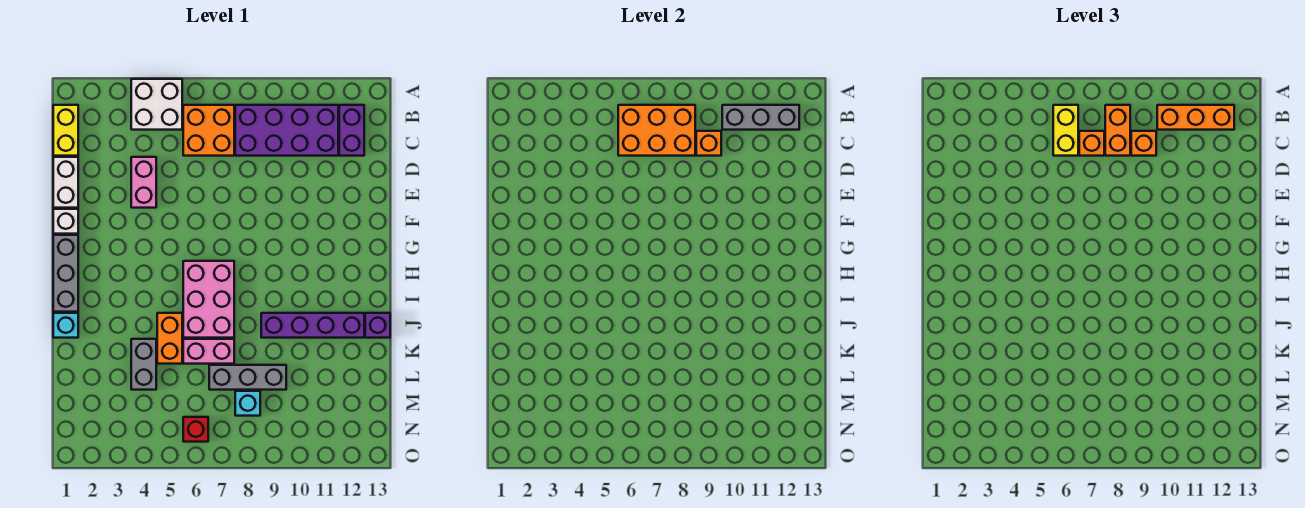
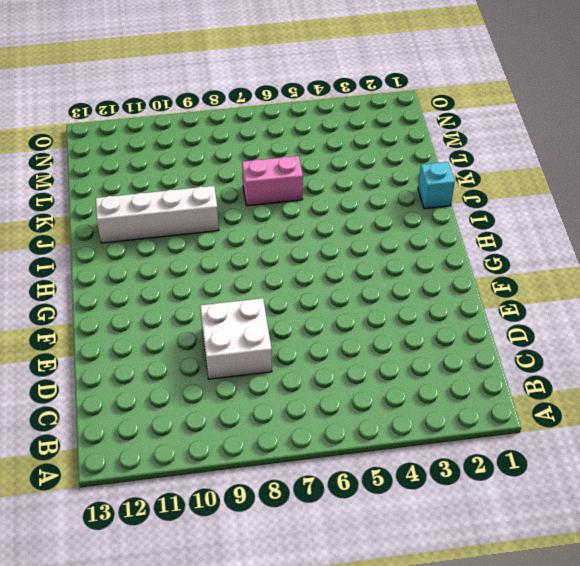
white 2x2 brick [200,298,272,379] -> white 2x2 brick moved to [131,79,182,130]
white 1x4 brick [96,186,219,243] -> purple 1x4 brick [261,313,364,338]
none -> yellow 1x2 brick [53,105,78,156]
none -> orange 2x2 brick [183,105,234,156]
none -> purple 2x4 brick [235,105,338,156]

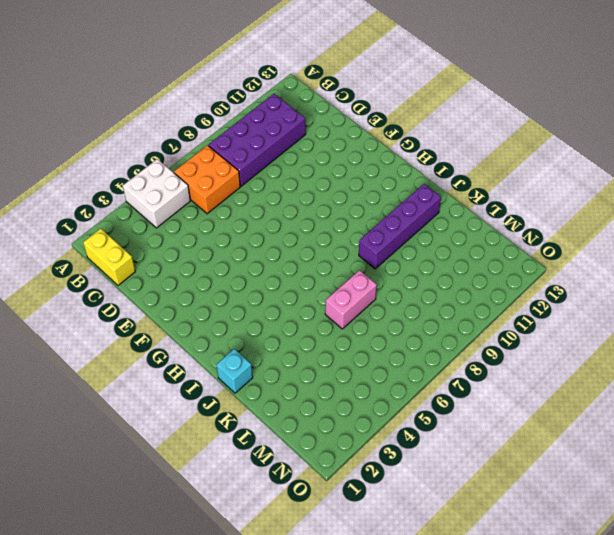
none -> purple 1x2 brick [339,105,364,156]
none -> white 1x2 brick [53,157,78,208]
none -> pink 1x2 brick [131,157,156,208]

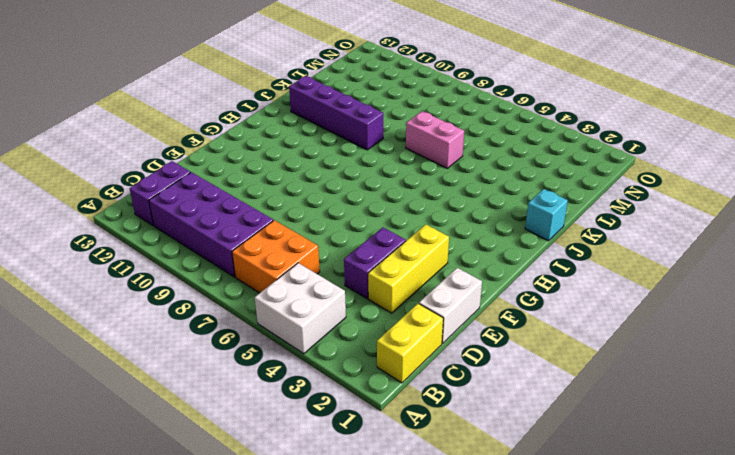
yellow 1x3 brick [368,225,449,313] -> none
purple 1x2 brick [344,227,406,298] -> pink 1x2 brick [131,157,156,208]
none -> white 1x1 brick [53,209,78,234]
none -> grey 1x3 brick [53,235,78,312]
none -> pink 2x3 brick [183,261,234,338]

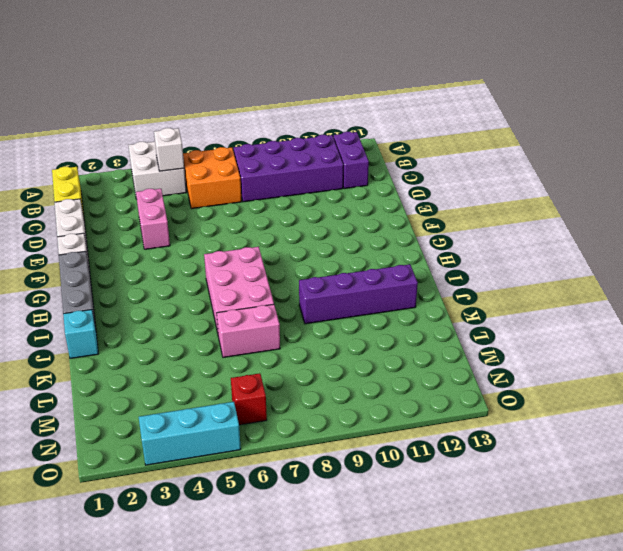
white 1x1 brick [154,128,184,171] -> none
cyan 1x3 brick [139,402,241,465] -> none
none -> orange 1x2 brick [157,313,182,364]
none -> purple 1x1 brick [365,313,390,338]
none -> grey 1x2 brick [131,339,156,390]

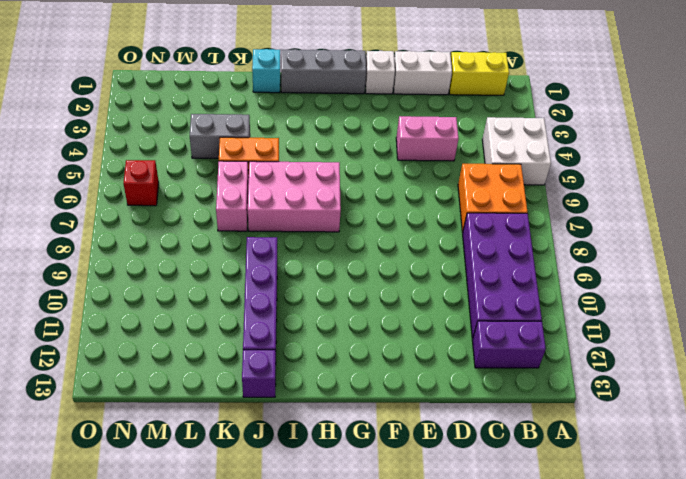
none -> grey 1x3 brick [209,365,286,390]
none -> cyan 1x1 brick [235,391,260,416]
none -> orange 2x3 brick [618,105,695,156]

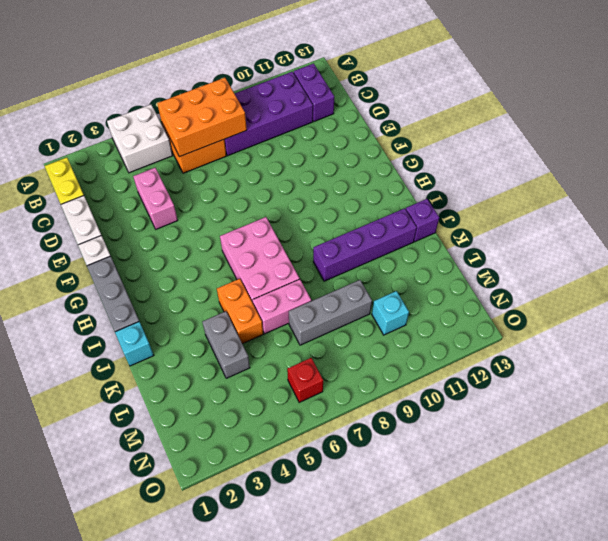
cyan 1x1 brick [372,291,409,335] -> cyan 1x1 brick moved to [235,391,260,416]
none -> grey 1x3 brick [722,105,799,130]
none -> orange 1x1 brick [696,131,721,156]
none -> yellow 1x2 brick [1053,105,1078,156]

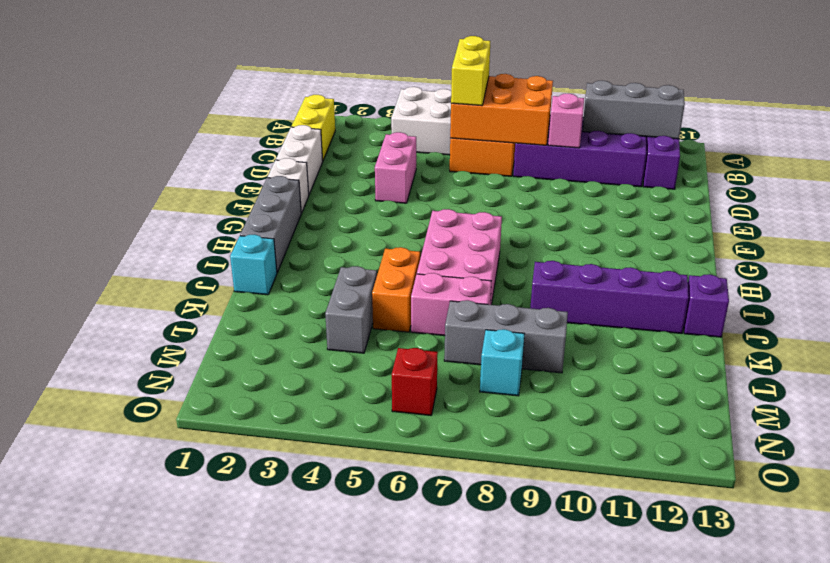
pink 1x1 brick [548,93,584,148] -> orange 1x1 brick [696,131,721,156]
none -> orange 1x2 brick [1105,105,1130,156]
none -> orange 1x3 brick [1157,105,1234,130]
none -> orange 1x1 brick [1079,131,1104,156]

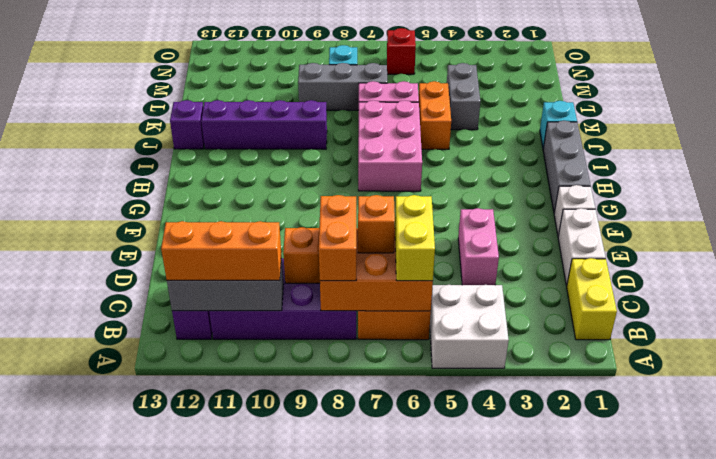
none -> orange 1x1 brick [1131,131,1156,156]

